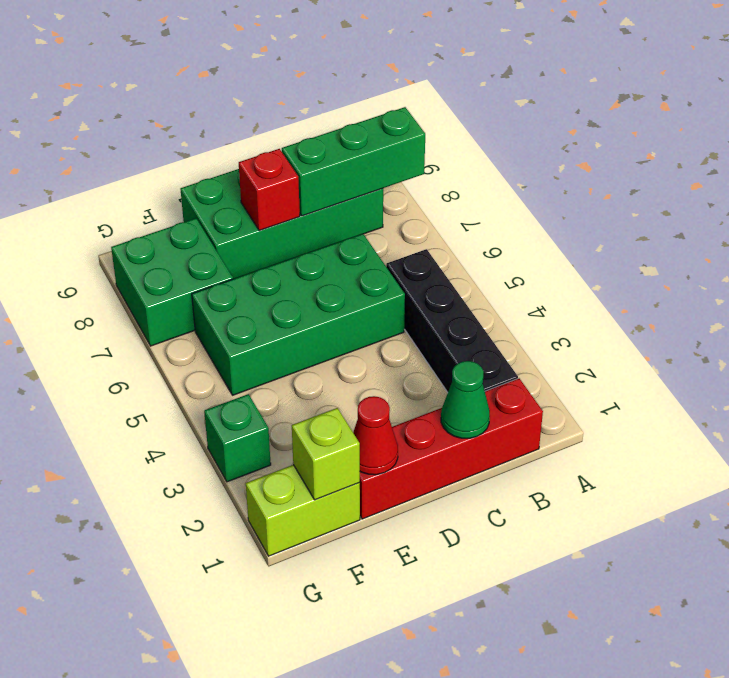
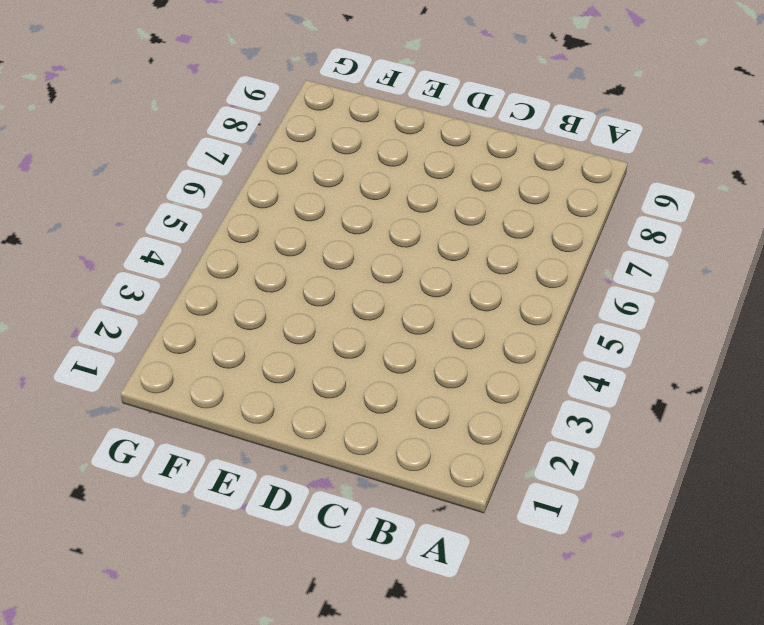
none -> red 1x4 brick [360,378,543,519]
none -> black 1x4 brick [386,249,518,392]
none -> green 2x4 brick [180,169,383,279]

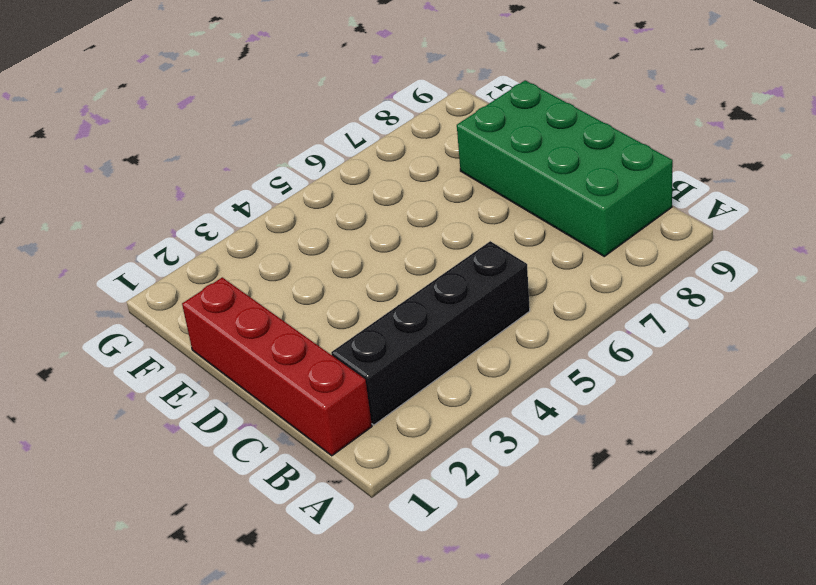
none -> green 2x4 brick [192,234,405,395]
none -> lime 1x2 brick [246,465,360,556]
none -> green 2x2 brick [111,218,233,346]

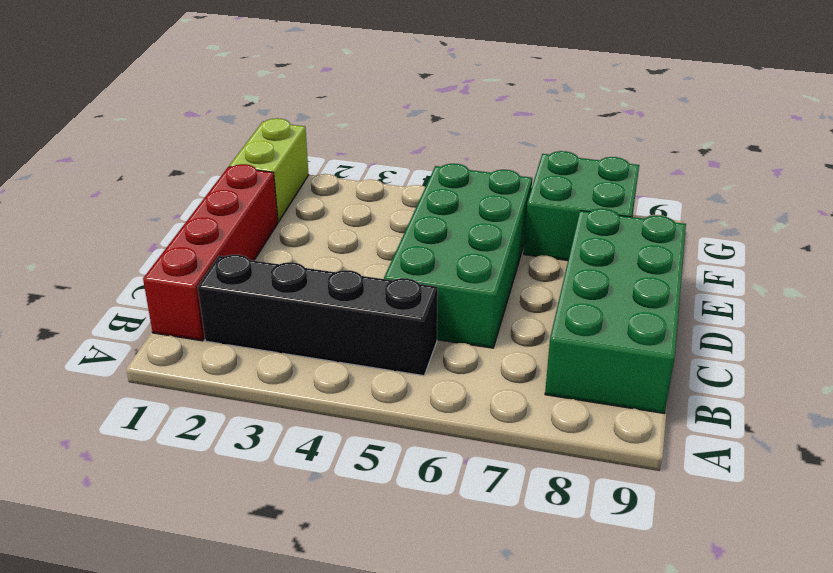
none -> green 1x1 brick [204,394,271,482]
none -> green 1x3 brick [282,107,425,216]
none -> green 1x1 cone [441,361,490,438]

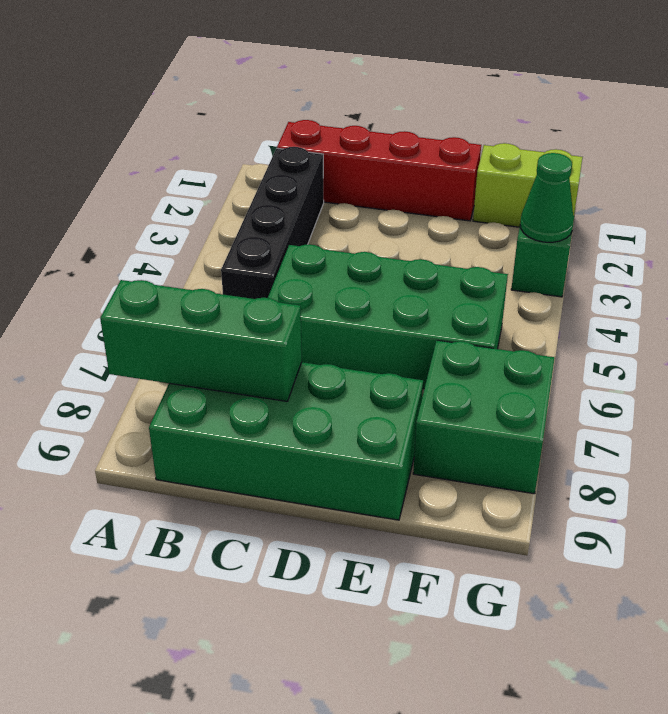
green 1x1 cone [520,153,574,242] -> green 1x1 cone moved to [441,361,490,438]
none -> red 1x1 brick [239,149,300,230]
none -> red 1x1 cone [353,396,398,475]
none -> lime 1x1 brick [292,408,360,500]

